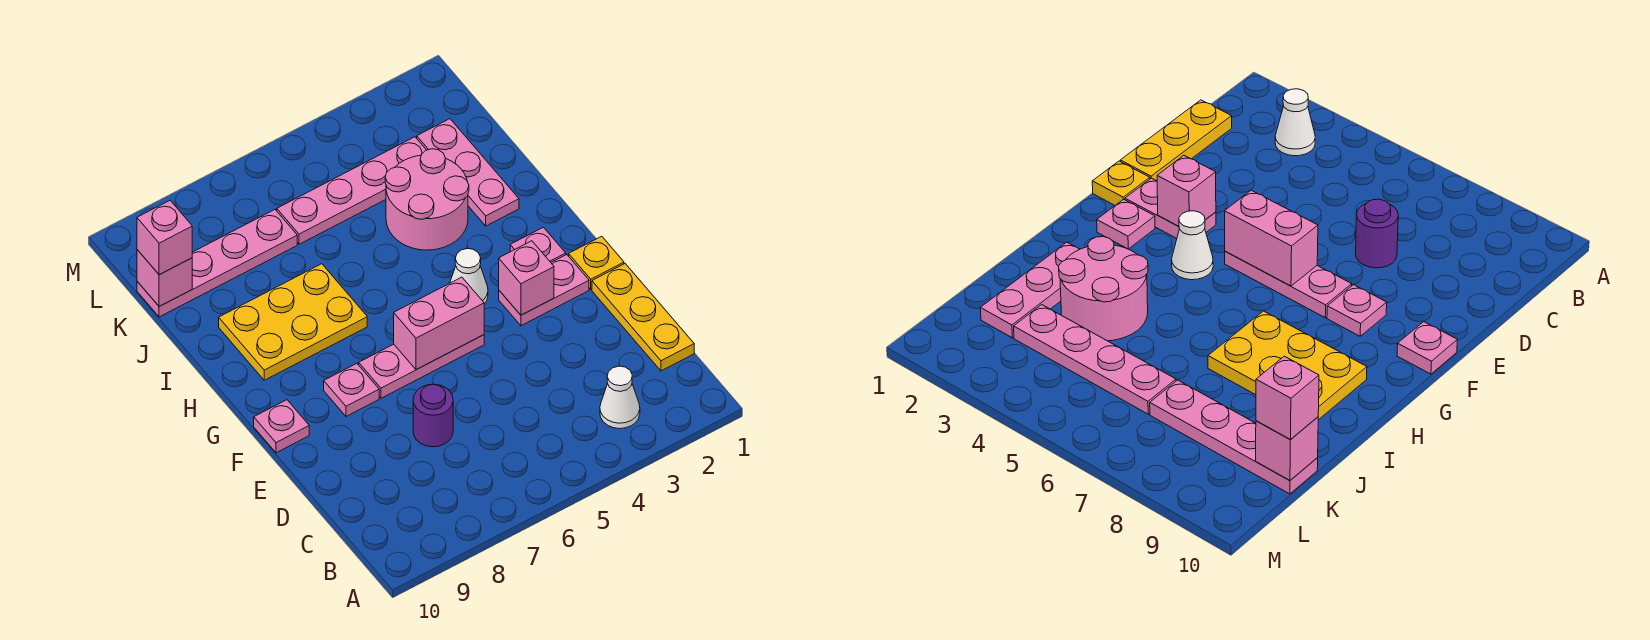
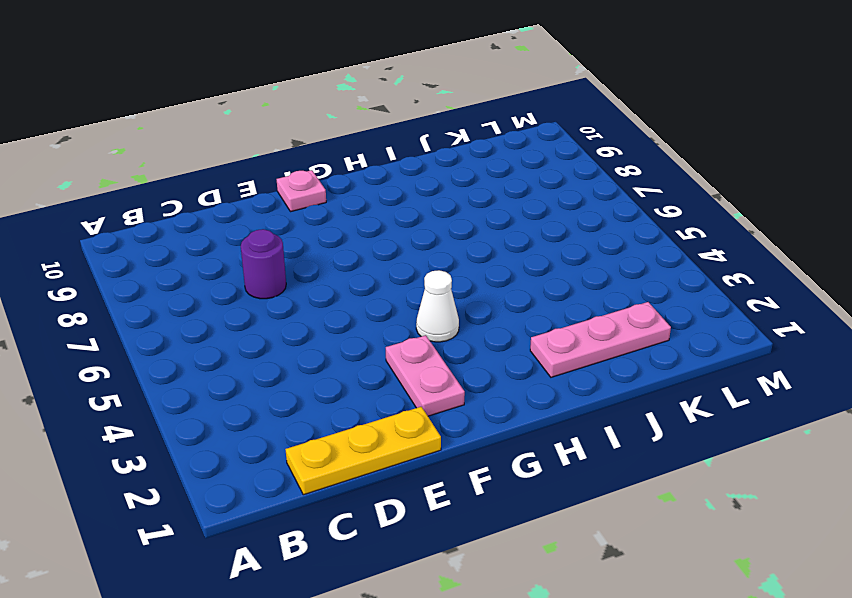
none -> white 1x1 cone [600,366,640,429]
none -> yellow 1x1 plate [569,236,624,289]
none -> pink 1x3 plate [359,335,484,398]

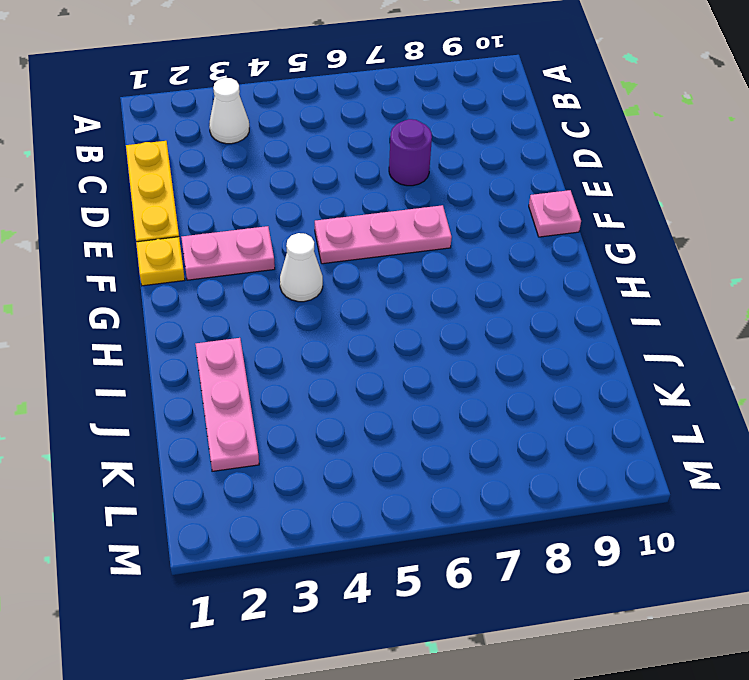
none -> pink 1x1 plate [324,364,379,416]
none -> pink 1x1 plate [510,227,566,262]
none -> yellow 2x3 plate [219,264,367,380]

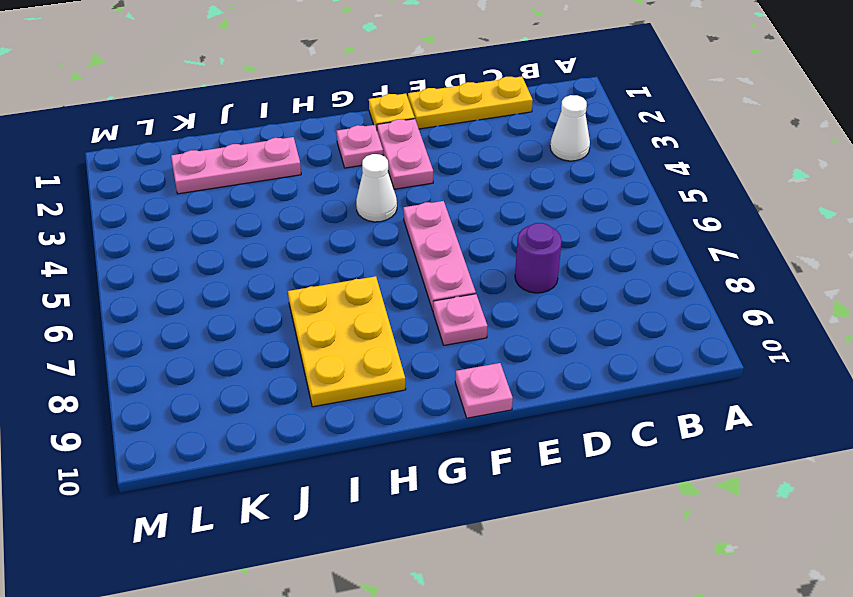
none -> pink 2x2 round brick [385,149,469,250]
none -> pink 1x4 plate [277,137,426,244]
none -> pink 1x4 plate [137,210,297,317]

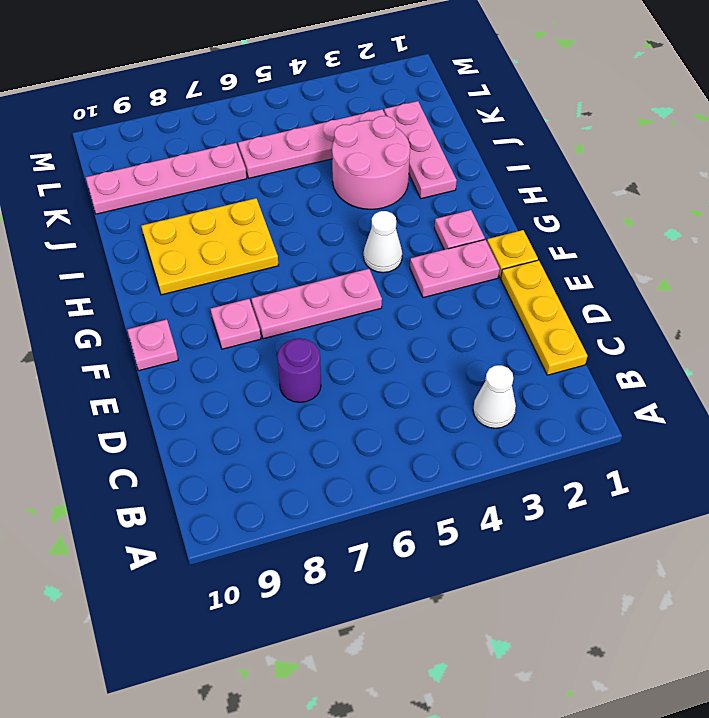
none -> pink 1x1 brick [499,241,554,315]
none -> pink 1x2 brick [394,277,484,370]
none -> pink 1x1 brick [137,250,192,307]

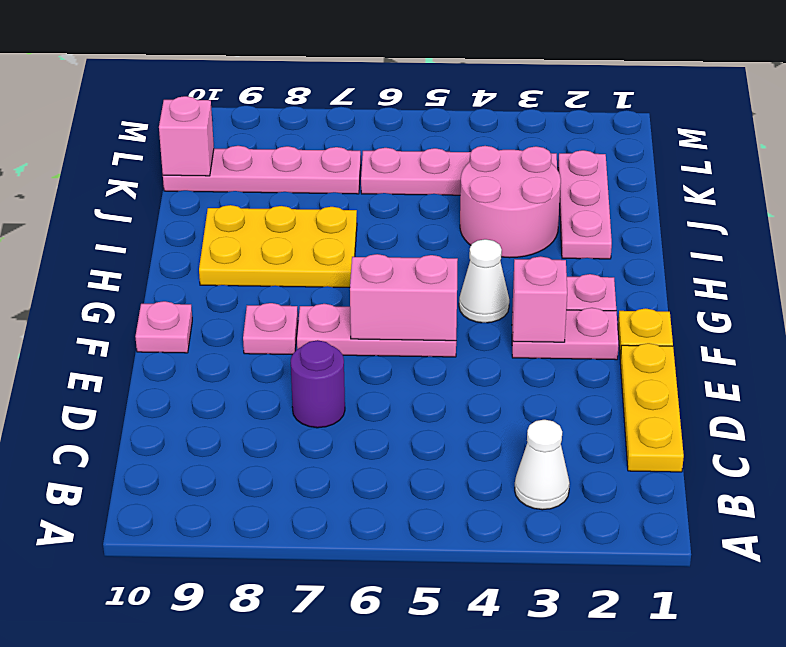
none -> pink 1x1 brick [137,201,192,275]

